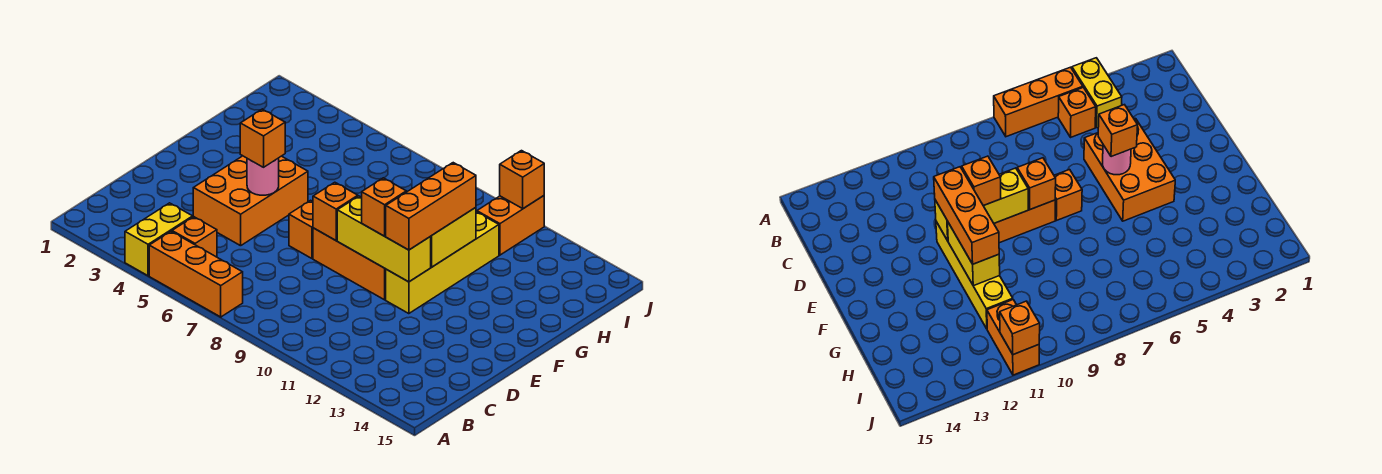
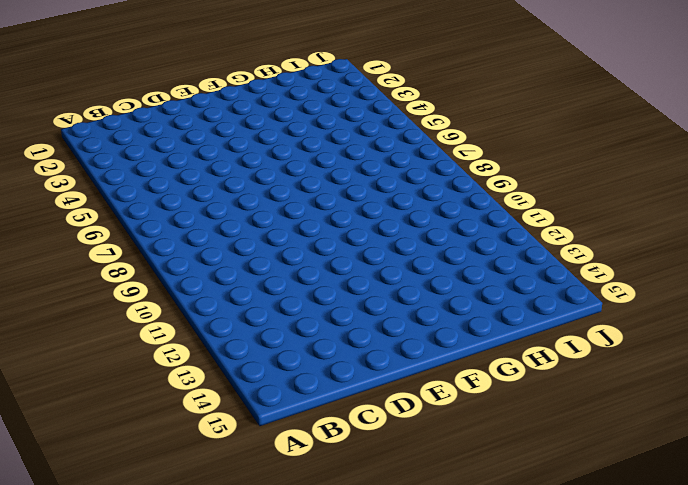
none -> yellow 1x2 brick [125,203,193,276]
none -> orange 1x3 brick [149,232,243,317]
none -> orange 1x1 brick [172,217,217,257]

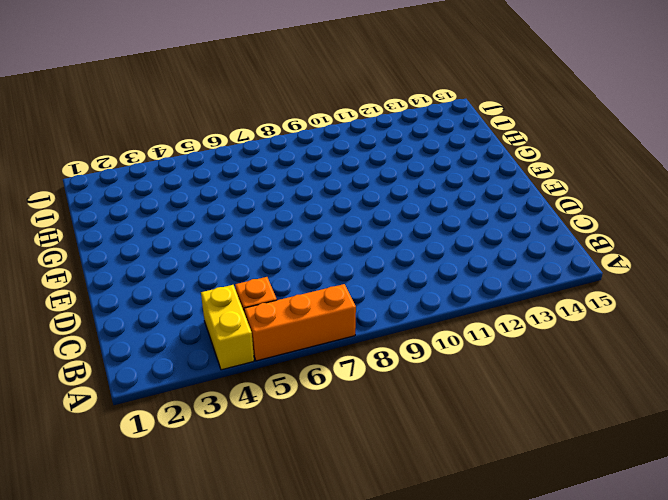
none -> orange 2x3 brick [193,156,308,246]
none -> orange 1x1 brick [289,200,313,258]
none -> orange 1x3 brick [313,228,386,300]

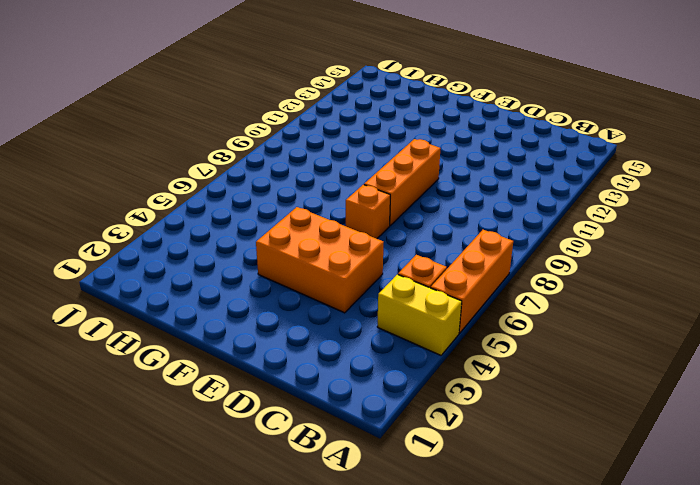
none -> yellow 1x4 brick [386,212,499,314]
none -> orange 1x2 brick [477,196,544,255]
none -> pink 1x1 round brick [247,158,279,195]

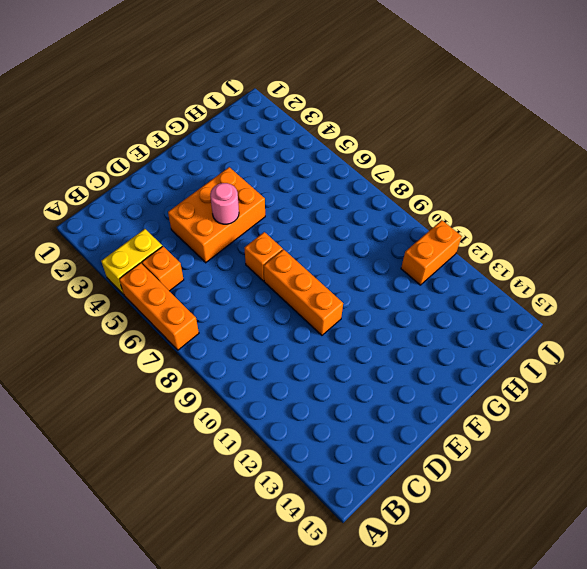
none -> yellow 1x4 brick [386,212,499,314]
none -> orange 1x1 brick [313,182,358,240]
none -> yellow 1x3 brick [337,196,431,282]

